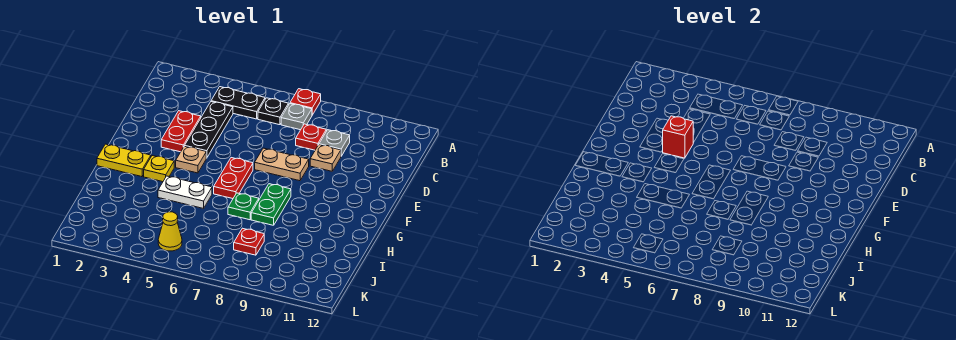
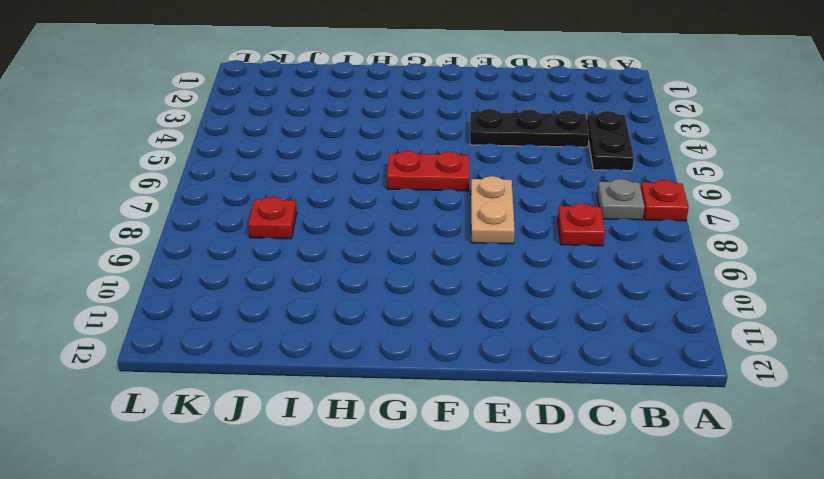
none -> black 1x1 plate [258,98,288,125]
none -> grey 1x1 plate [319,130,350,156]
none -> red 1x2 plate [161,111,201,152]

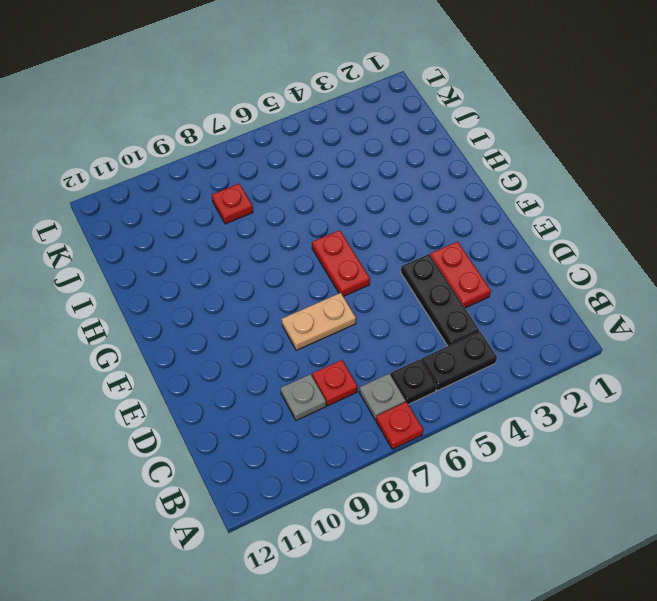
none -> tan 1x1 plate [310,145,341,171]
none -> tan 1x1 plate [176,146,206,173]
none -> yellow 1x2 plate [97,144,151,177]

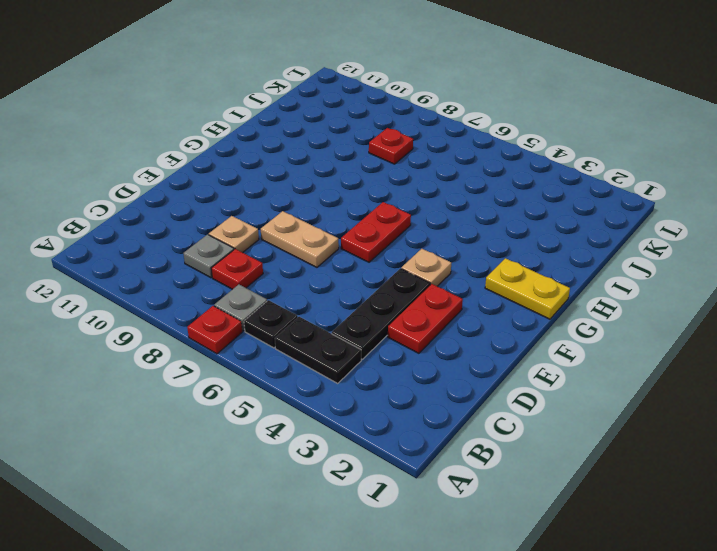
none -> yellow 1x1 plate [144,156,174,182]
none -> green 1x2 plate [251,184,291,225]
none -> white 1x2 plate [158,176,212,208]

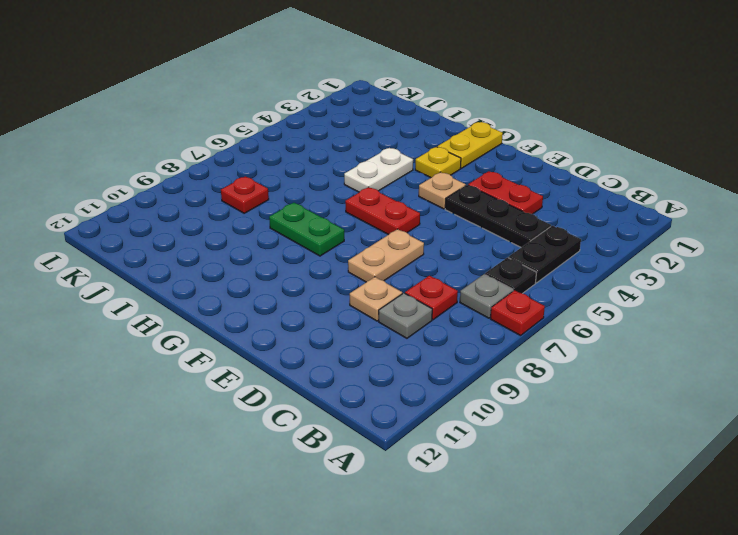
none -> green 1x1 plate [228,193,259,220]
none -> yellow 1x1 cone [158,212,182,251]
none -> red 1x1 brick [663,116,694,158]

